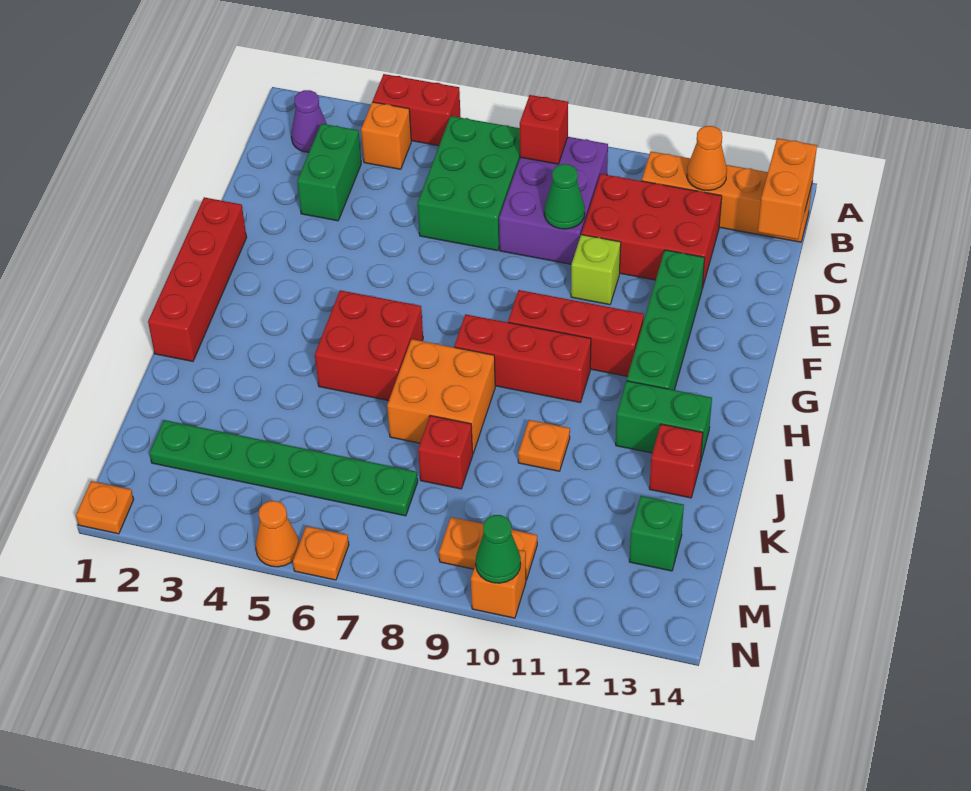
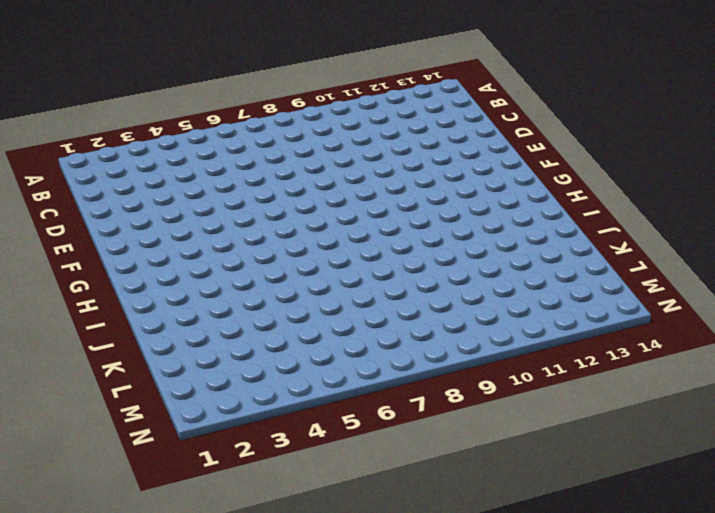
none -> red 1x2 brick [373,74,461,146]
none -> purple 1x1 cone [291,90,327,152]
none -> orange 1x1 brick [361,102,411,169]
none -> green 2x3 brick [418,116,520,251]

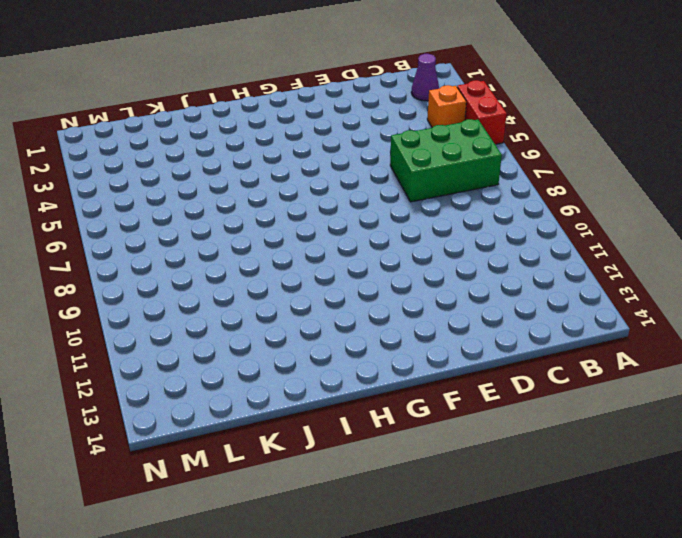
none -> purple 2x3 brick [499,137,608,264]
none -> orange 1x4 brick [642,152,813,242]
none -> green 1x2 brick [297,124,361,221]
none -> red 2x3 brick [581,174,722,289]

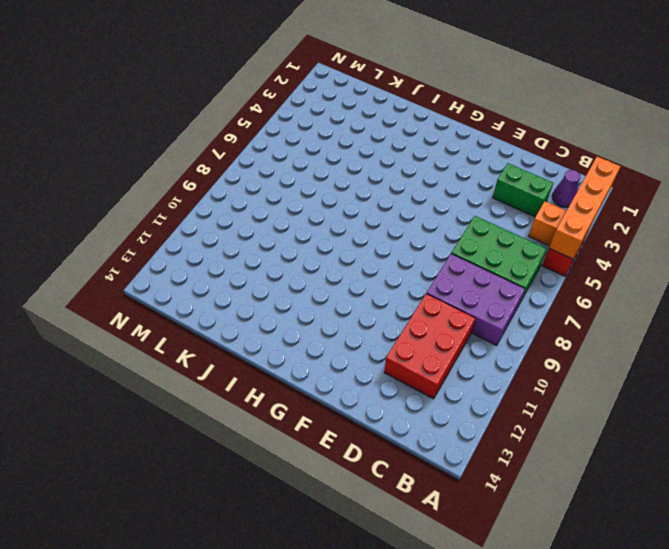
orange 1x4 brick [549,157,621,259] -> orange 1x4 brick moved to [642,152,813,242]
none -> lime 1x1 brick [571,235,621,305]
none -> green 1x4 brick [627,250,705,390]
none -> red 1x4 brick [148,197,247,361]
none -> red 1x3 brick [508,290,644,376]

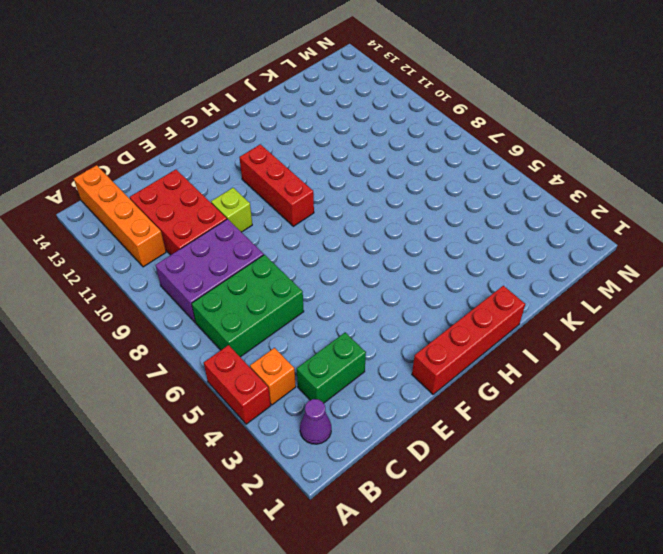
none -> green 1x4 brick [627,250,705,390]
none -> red 2x2 brick [315,290,423,401]
none -> red 1x3 brick [454,314,591,402]
none -> orange 2x2 brick [387,339,495,453]

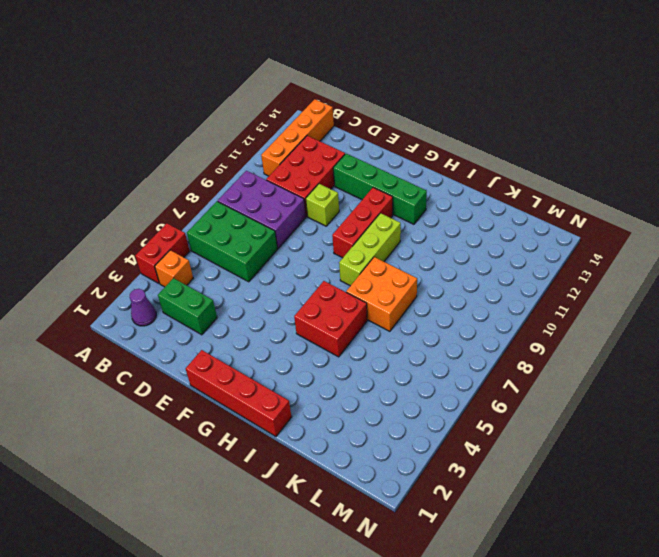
lime 1x3 brick [339,213,401,286] -> red 1x3 brick [454,314,591,402]
none -> green 1x2 brick [616,381,712,460]
none -> orange 1x1 plate [518,420,570,471]
none -> red 1x1 brick [649,424,703,498]
none -> red 1x1 brick [418,416,473,489]

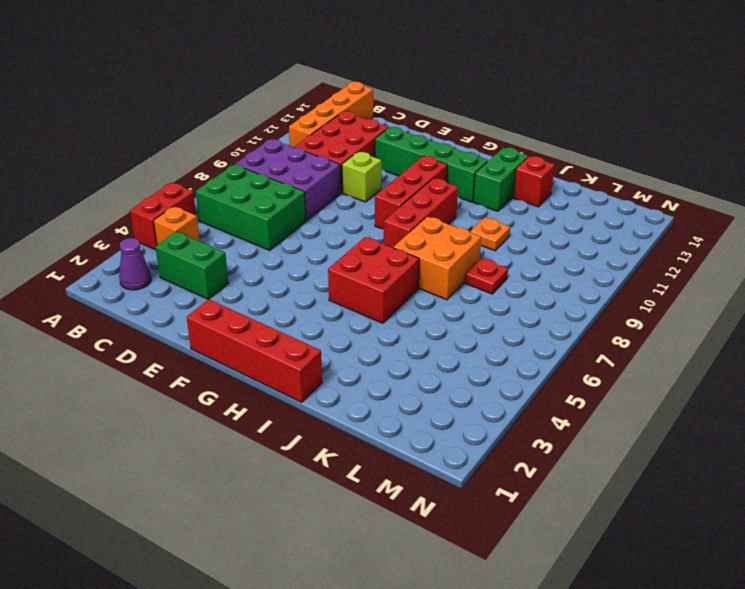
red 1x1 plate [465,258,508,294] -> red 1x1 brick [418,416,473,489]
none -> green 1x6 plate [150,420,418,516]
none -> green 1x1 brick [629,496,684,571]
none -> orange 1x2 plate [439,517,537,580]
none -> orange 1x1 plate [76,481,134,534]

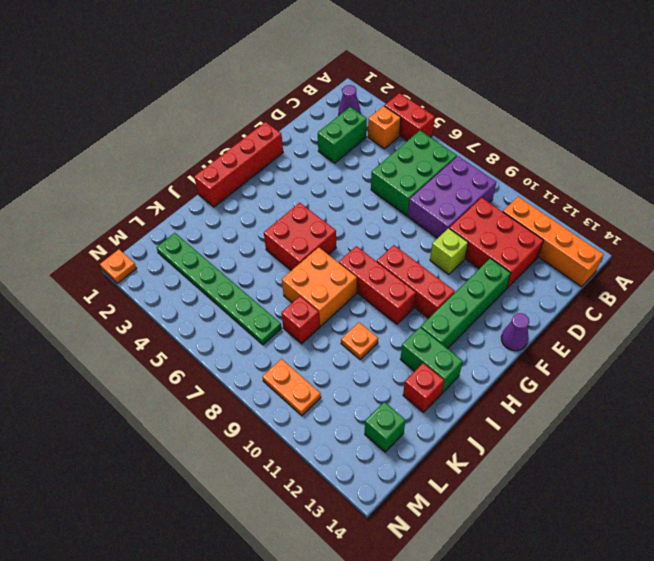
purple 1x1 cone [501,313,529,351] -> none
none -> orange 1x1 cone [255,501,299,567]
none -> orange 1x1 plate [293,526,349,580]
none -> orange 1x1 brick [471,550,526,618]
none -> red 1x1 brick [520,95,568,164]

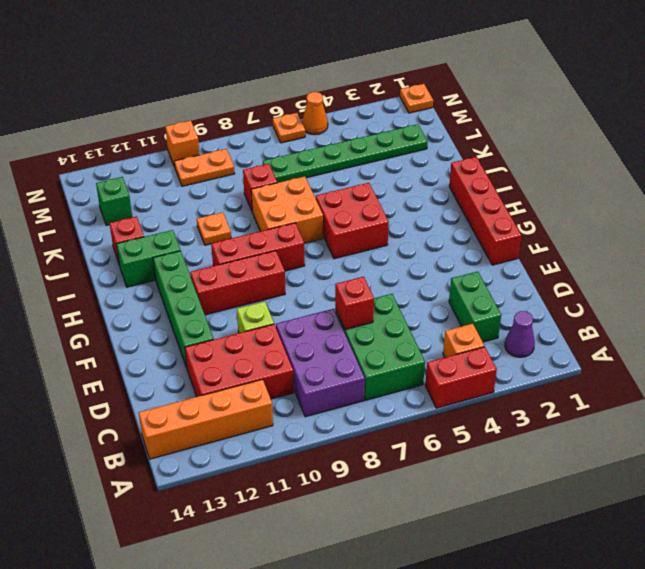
red 1x1 brick [335,277,374,330] -> red 1x1 brick moved to [520,95,568,164]
none -> orange 1x1 cone [687,126,727,191]
none -> orange 1x2 brick [758,138,817,239]
none -> green 1x1 cone [544,164,585,229]
none -> green 1x1 cone [476,515,521,583]

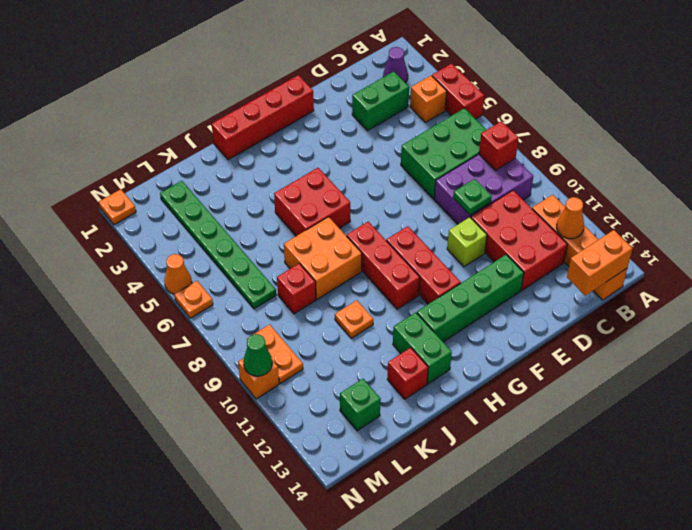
green 1x1 plate [453,179,492,215] -> green 1x1 cone [544,164,585,229]

